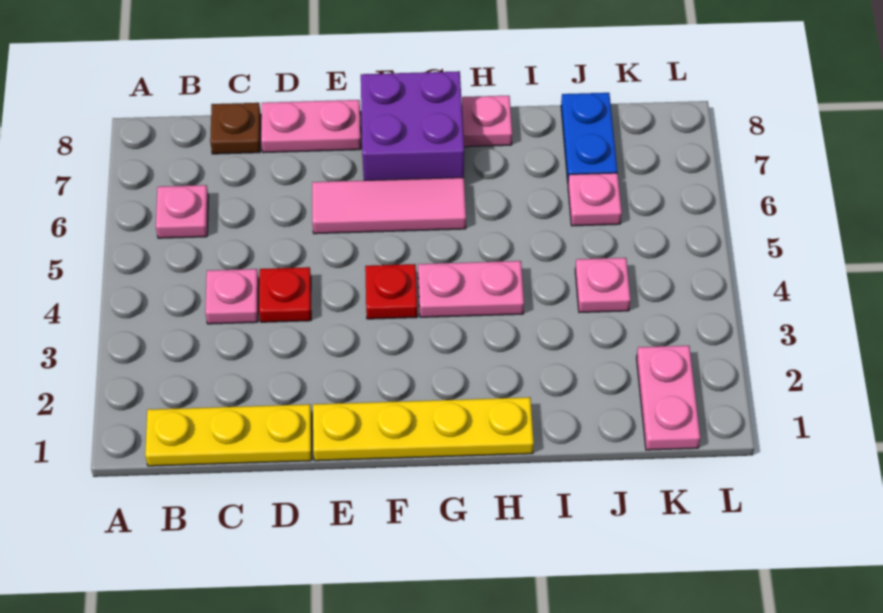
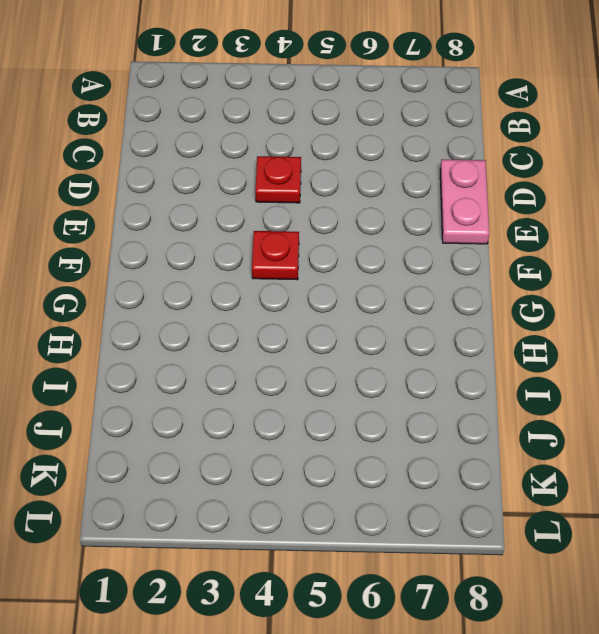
none -> yellow 1x3 plate [145,404,312,466]
none -> pink 1x1 plate [156,185,209,238]
none -> pink 1x1 plate [205,269,259,324]

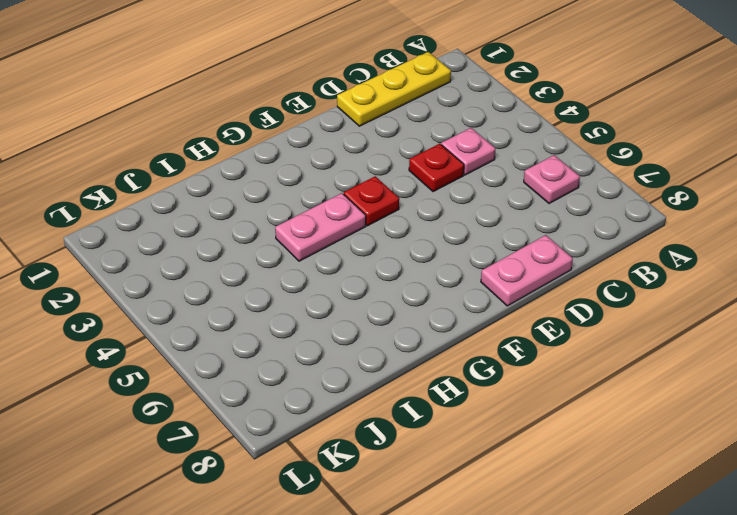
none -> brown 1x1 plate [210,103,261,154]
none -> yellow 1x4 plate [313,397,534,461]
none -> pink 1x3 tile [312,178,466,234]

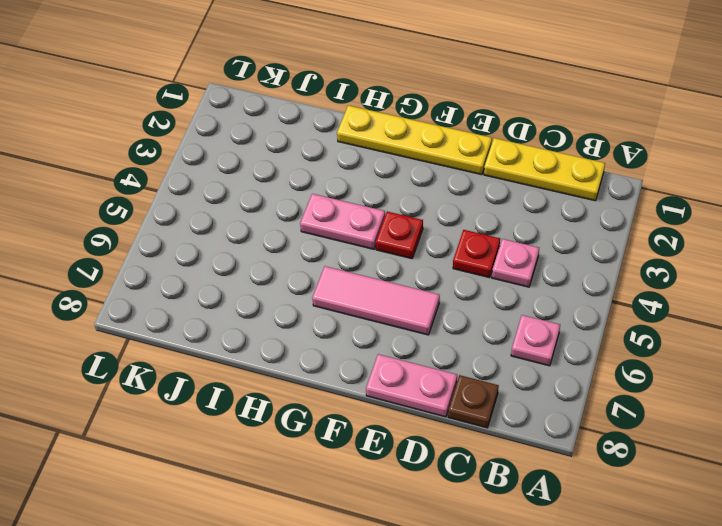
none -> purple 2x2 brick [361,71,464,180]
none -> pink 1x1 plate [462,96,512,147]
none -> pink 1x1 plate [575,258,631,312]

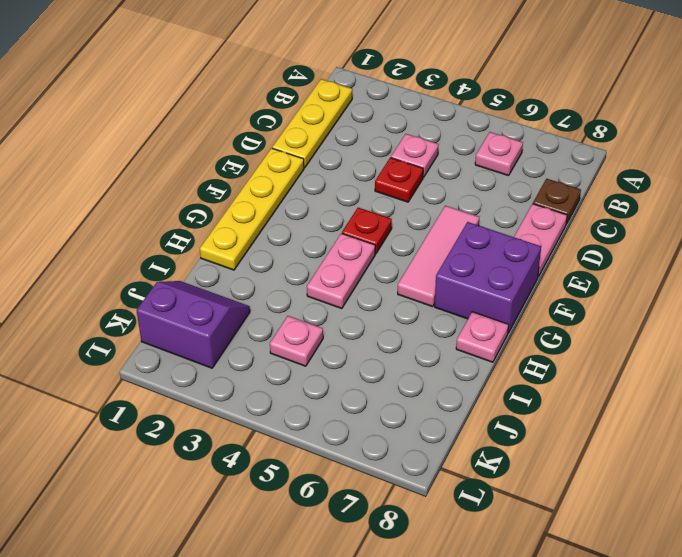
purple 2x2 slope [137,281,250,368] -> pink 1x2 plate [636,346,700,450]
none -> pink 1x1 plate [568,173,622,226]
none -> blue 1x2 plate [561,93,617,181]

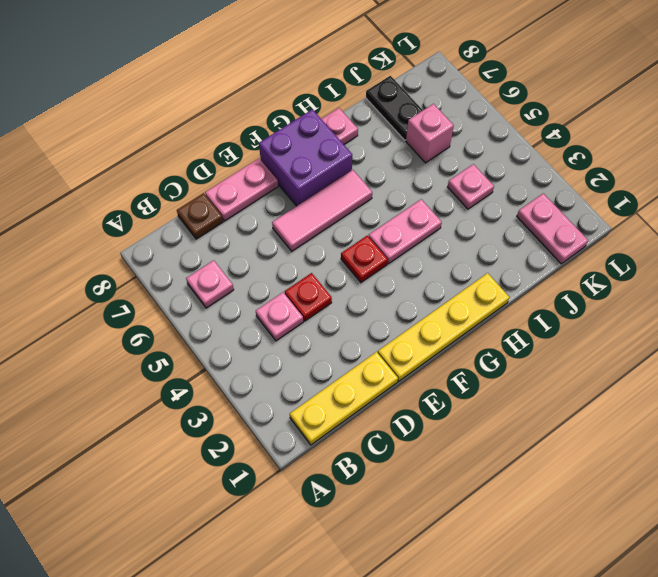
pink 1x1 brick [406,104,454,163] -> pink 1x1 plate [568,173,622,226]
black 1x2 plate [366,76,423,140] -> blue 1x2 plate [561,93,617,181]

